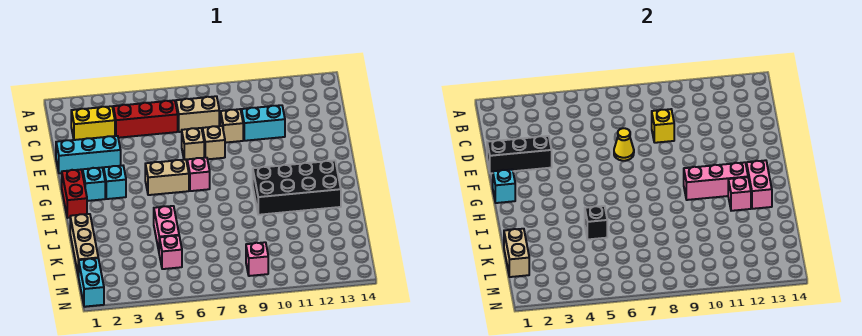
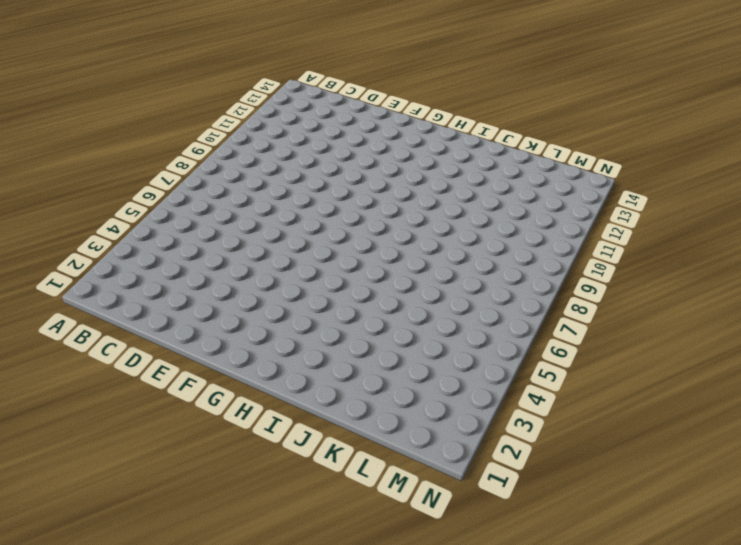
none -> yellow 1x2 brick [71,106,115,140]
none -> red 1x3 brick [113,100,178,138]
none -> tan 1x2 brick [176,96,219,132]

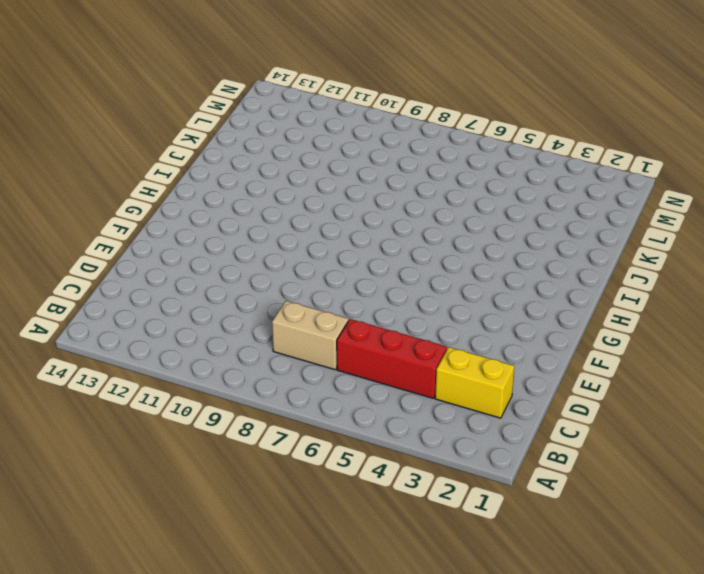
none -> tan 1x1 brick [221,109,243,143]
none -> cyan 1x2 brick [242,105,285,141]
none -> cyan 1x3 brick [56,136,121,173]

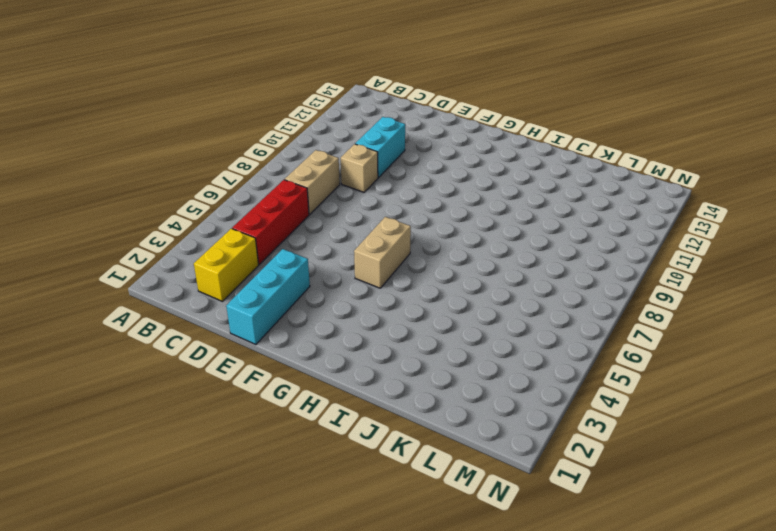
none -> tan 1x1 brick [182,128,204,161]
none -> tan 1x1 brick [203,126,225,159]
none -> red 1x2 brick [62,170,87,218]

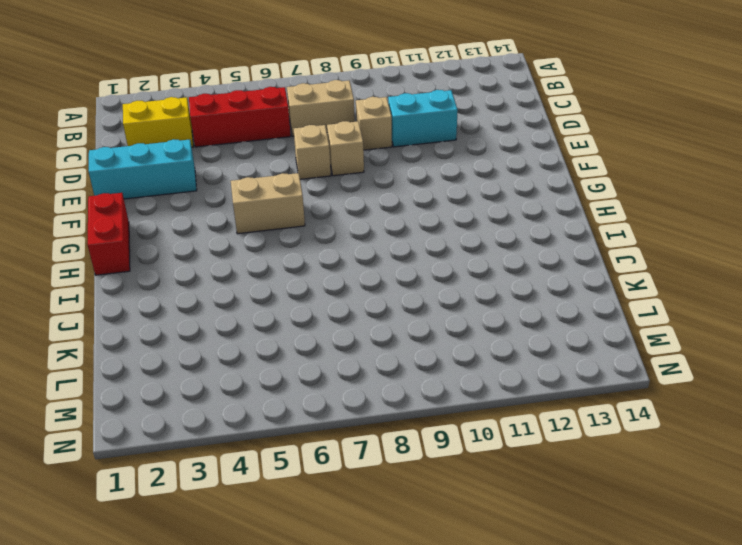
none -> cyan 1x1 brick [83,168,105,201]
none -> cyan 1x1 brick [104,166,126,199]
none -> pink 1x1 brick [187,157,210,191]

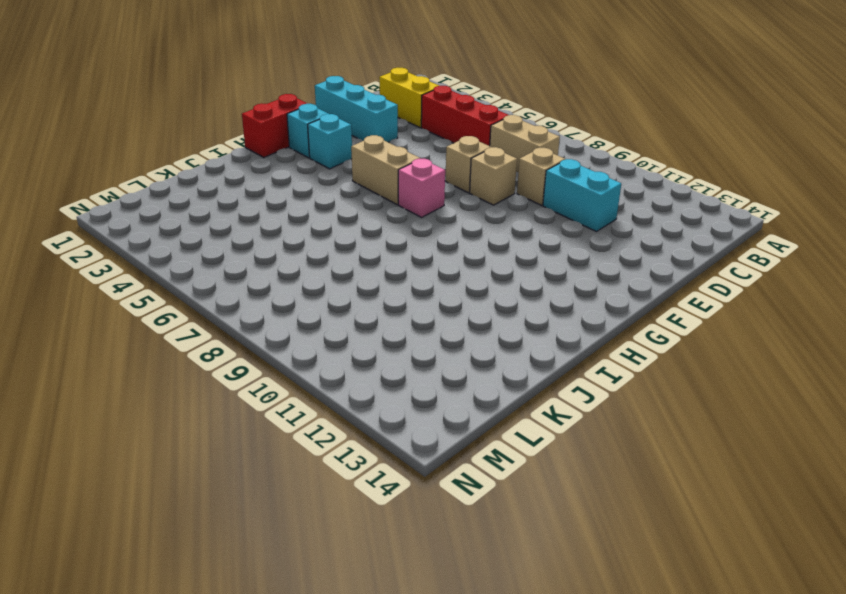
none -> black 2x4 brick [253,160,341,215]
none -> tan 1x3 brick [70,214,98,277]
none -> pink 1x2 brick [154,206,179,250]

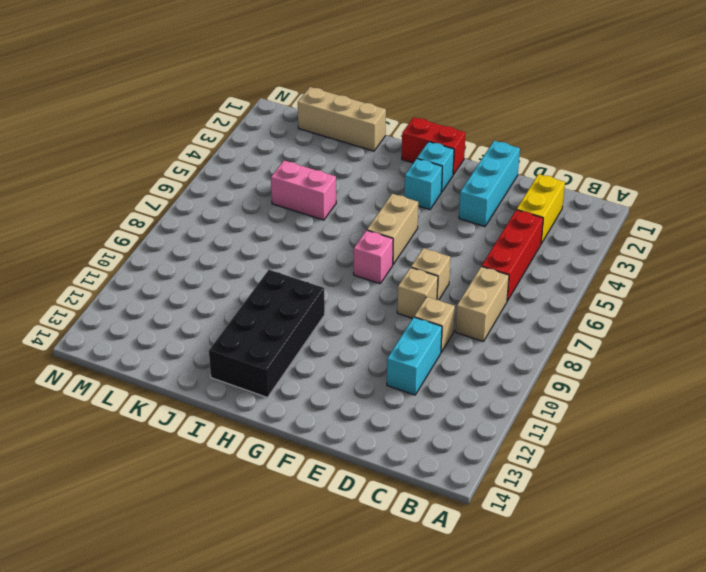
none -> pink 1x1 brick [159,236,182,269]
none -> cyan 1x2 brick [79,258,104,307]
none -> pink 1x1 brick [246,242,268,276]

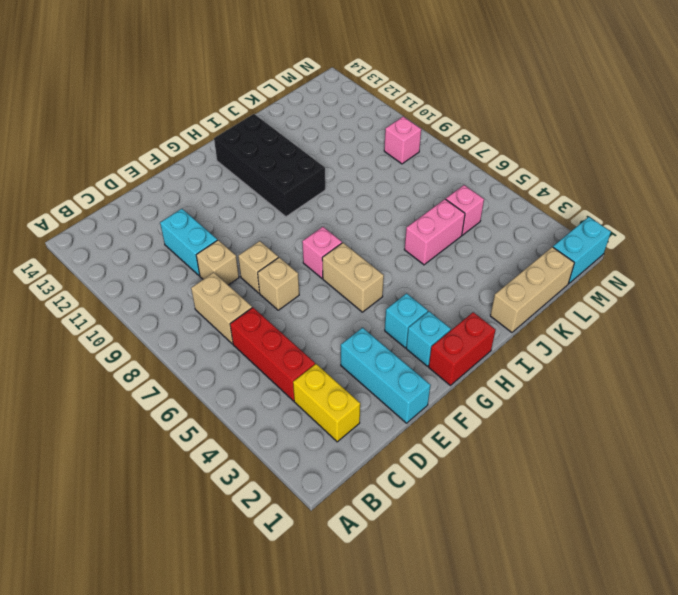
none -> yellow 1x1 brick [652,109,674,143]
none -> black 1x3 brick [487,136,552,173]
none -> yellow 1x1 cone [614,128,634,161]

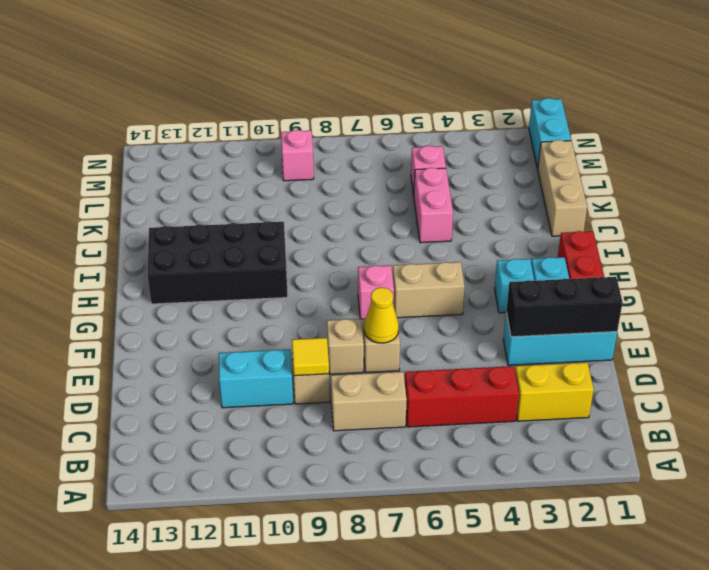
yellow 1x1 tile [292,338,329,376] -> yellow 1x1 brick [652,109,674,143]
none -> cyan 1x1 brick [493,170,515,203]
none -> pink 1x3 brick [684,162,748,200]
none -> pink 1x2 brick [746,160,772,209]

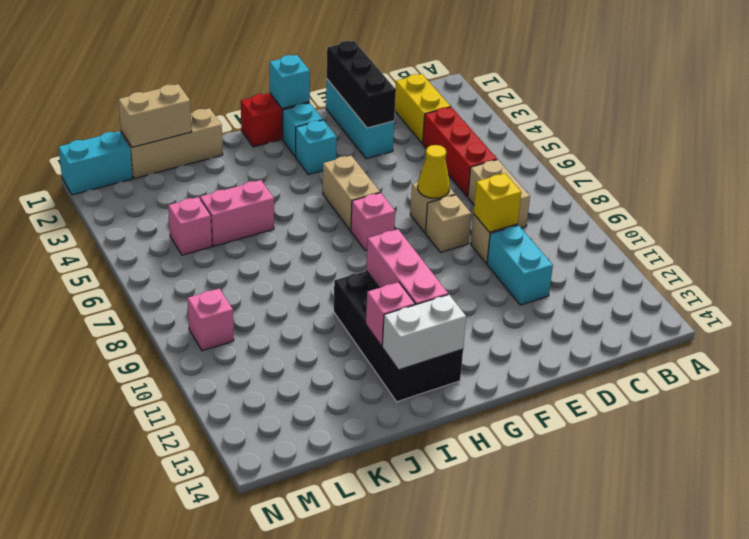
white 1x2 brick [382,294,466,370] -> pink 1x2 brick [746,160,772,209]
none -> black 1x1 brick [585,206,607,239]

